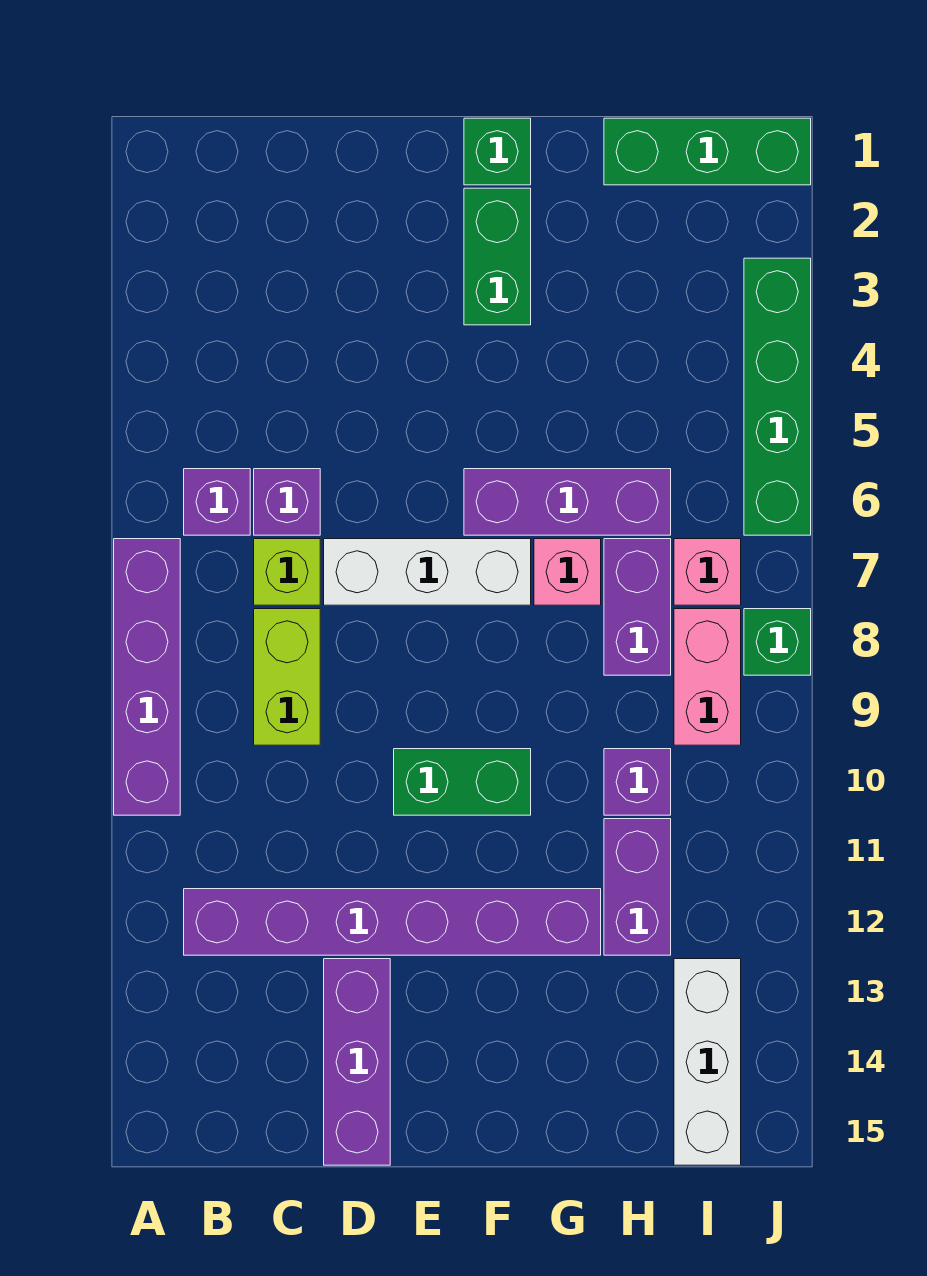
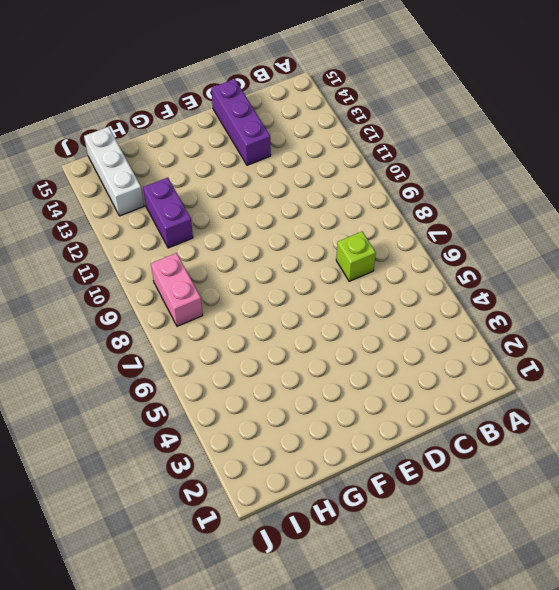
none -> purple 1x4 brick [114,539,180,815]
none -> purple 1x1 brick [184,469,250,535]
none -> purple 1x6 brick [184,889,601,955]

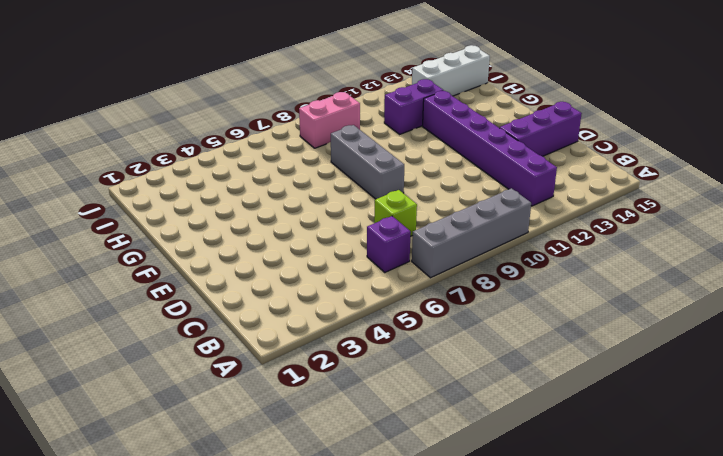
grey 1x4 brick [412,188,531,278] -> purple 1x4 brick [114,539,180,815]
grey 1x3 brick [331,125,404,199] -> none
none -> purple 1x1 brick [254,469,320,535]
none -> lime 1x2 brick [254,609,320,745]
none -> white 1x3 brick [324,539,531,605]

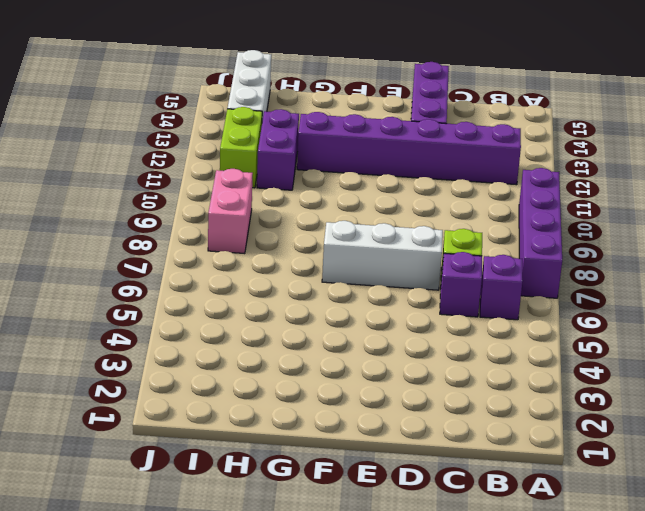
lime 1x2 brick [220,107,262,188] -> lime 1x2 brick moved to [254,609,320,745]
none -> green 1x2 brick [394,749,531,815]
none -> green 1x1 brick [464,118,531,185]
none -> green 1x2 brick [464,188,531,325]

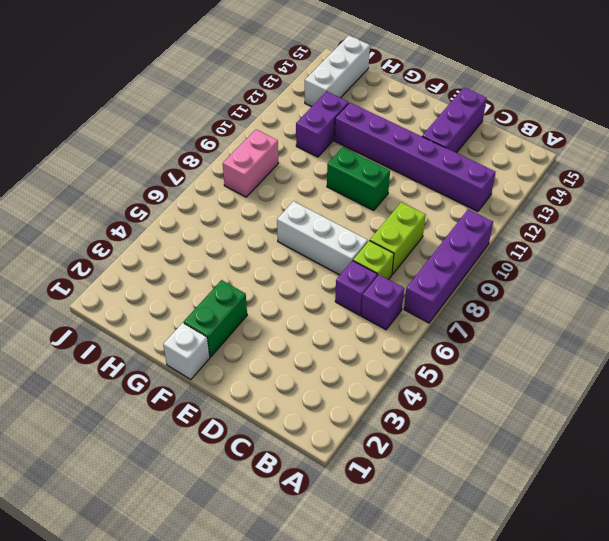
white 1x1 brick [163,323,210,380] -> green 1x1 brick [464,118,531,185]
none -> purple 1x3 brick [464,469,671,535]
none -> pink 1x1 brick [534,539,601,605]
none -> green 1x3 brick [604,118,811,185]

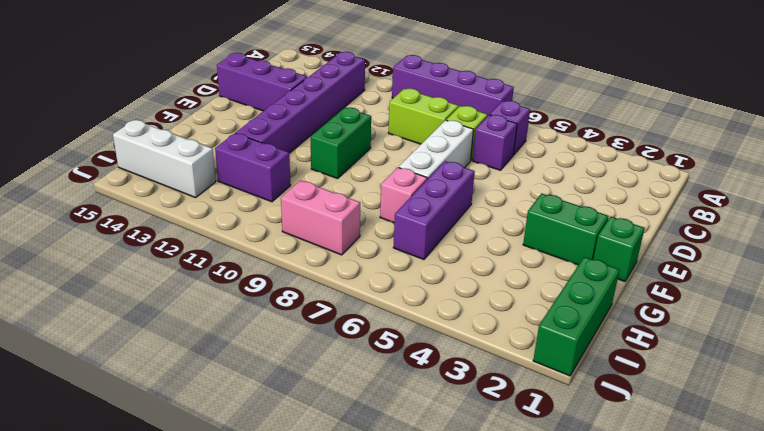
none -> purple 1x2 brick [604,539,671,675]
none -> purple 1x1 brick [604,749,671,815]
none -> pink 1x1 brick [674,539,741,605]

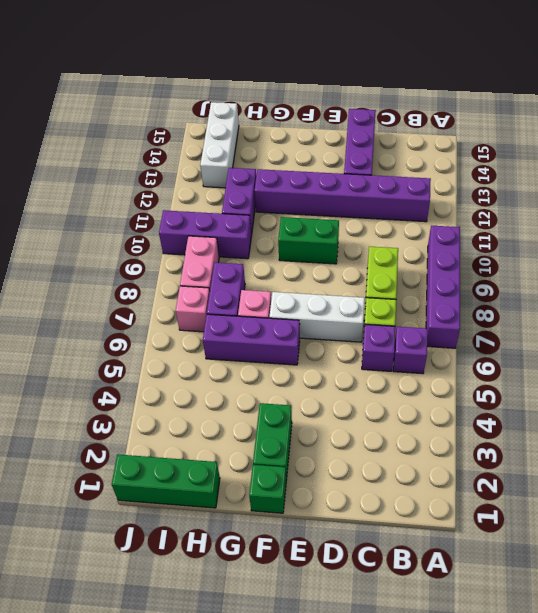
purple 1x3 brick [159,210,251,259] -> purple 1x1 brick [604,749,671,815]
none -> green 1x4 brick [744,258,811,535]
none -> green 1x1 brick [744,609,811,675]

